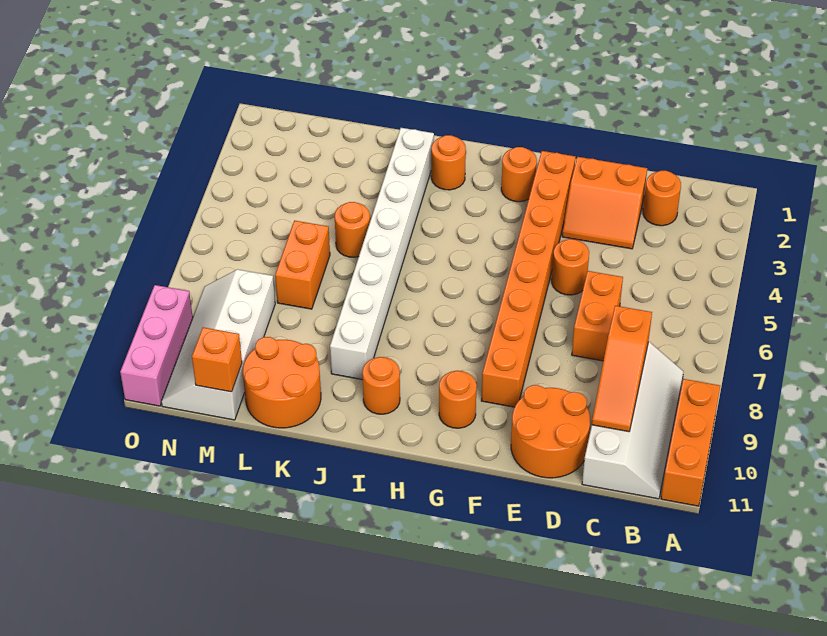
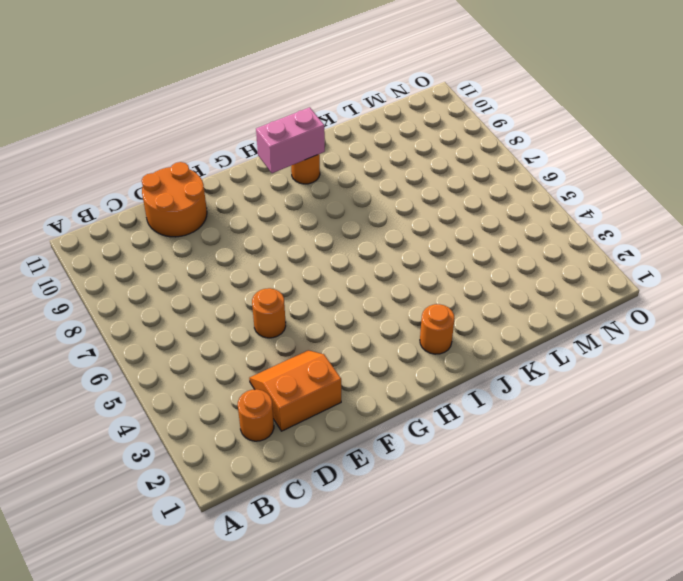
pink 1x2 brick [256,107,325,173] -> none
none -> orange 1x3 brick [661,379,720,506]
none -> white 2x4 slope [582,342,684,499]
none -> orange 1x2 brick [572,271,623,361]

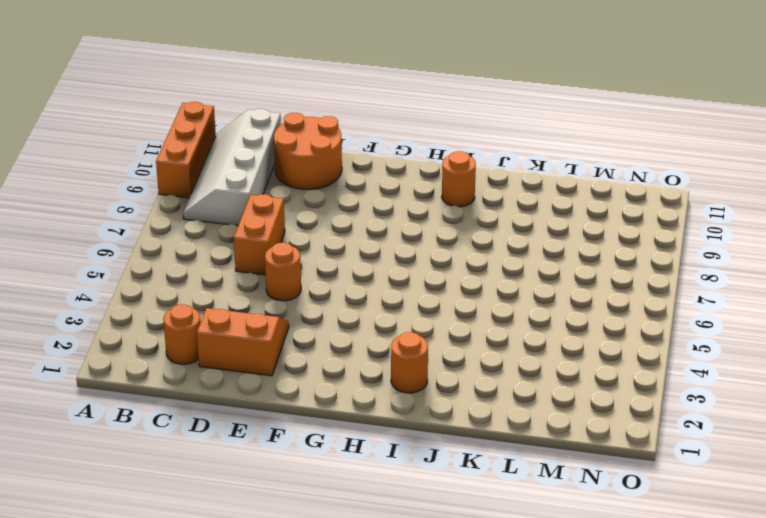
none -> orange 1x8 brick [481,151,575,407]
none -> orange 1x1 round brick [501,147,537,202]
none -> orange 1x1 round brick [439,371,477,428]

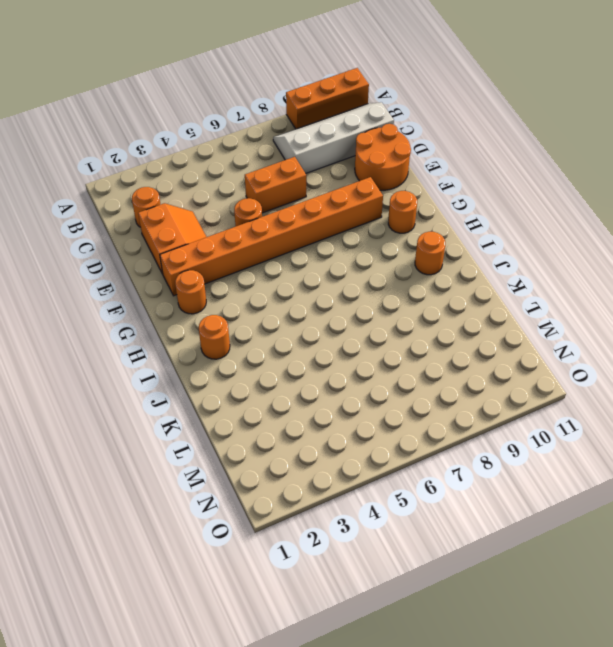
none -> white 1x8 brick [330,128,434,380]
none -> orange 1x1 round brick [335,202,370,257]
none -> orange 2x2 round brick [243,337,321,428]

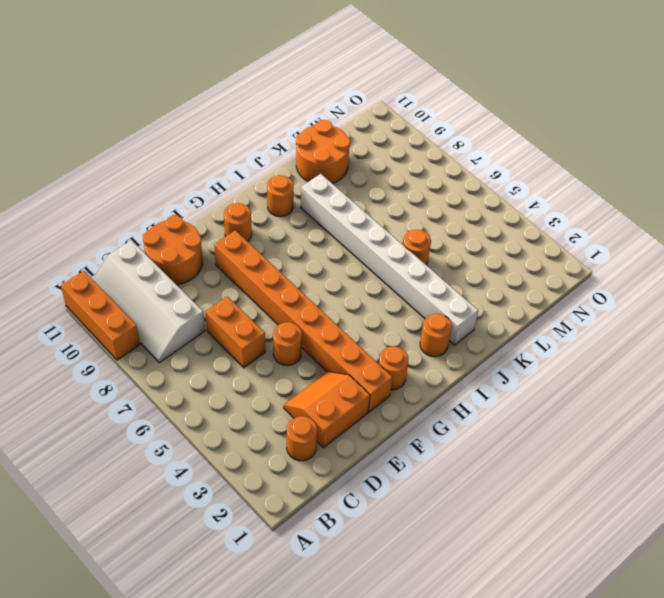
none -> orange 1x2 brick [275,221,330,309]
none -> white 2x4 slope [161,269,275,420]
none -> pink 1x3 brick [120,285,193,406]

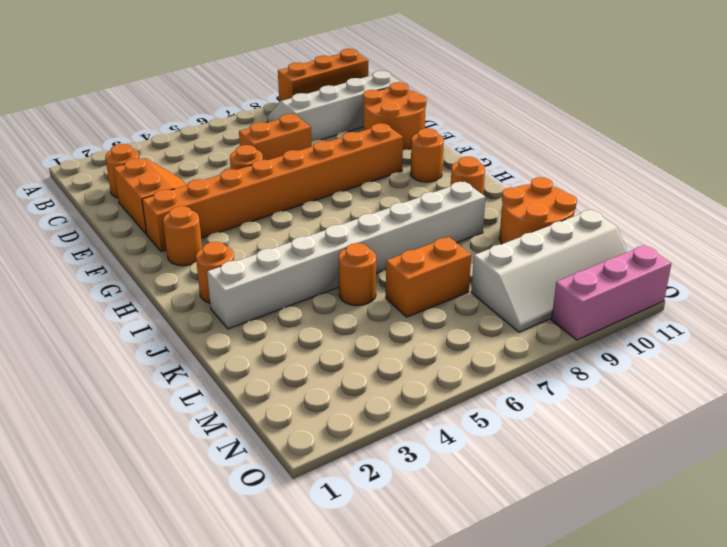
none -> orange 1x3 slope [592,306,652,432]
none -> orange 1x1 brick [192,327,242,392]

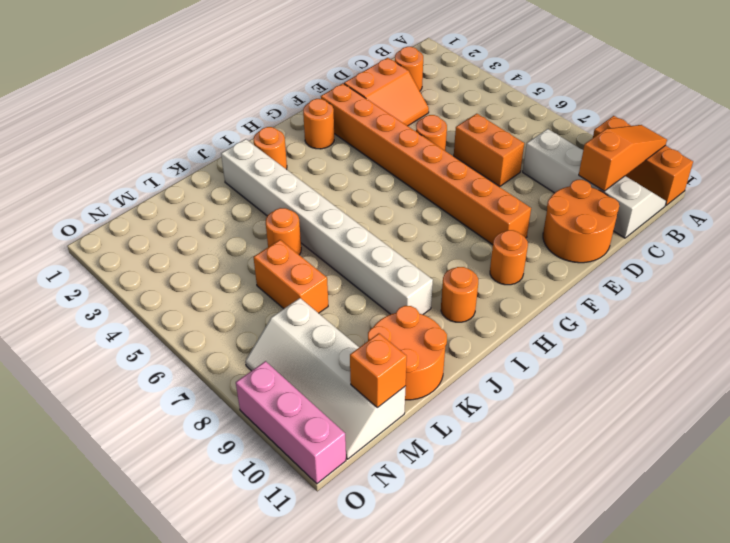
orange 1x3 slope [579,125,667,191] -> orange 1x3 slope turned to [592,306,652,432]

